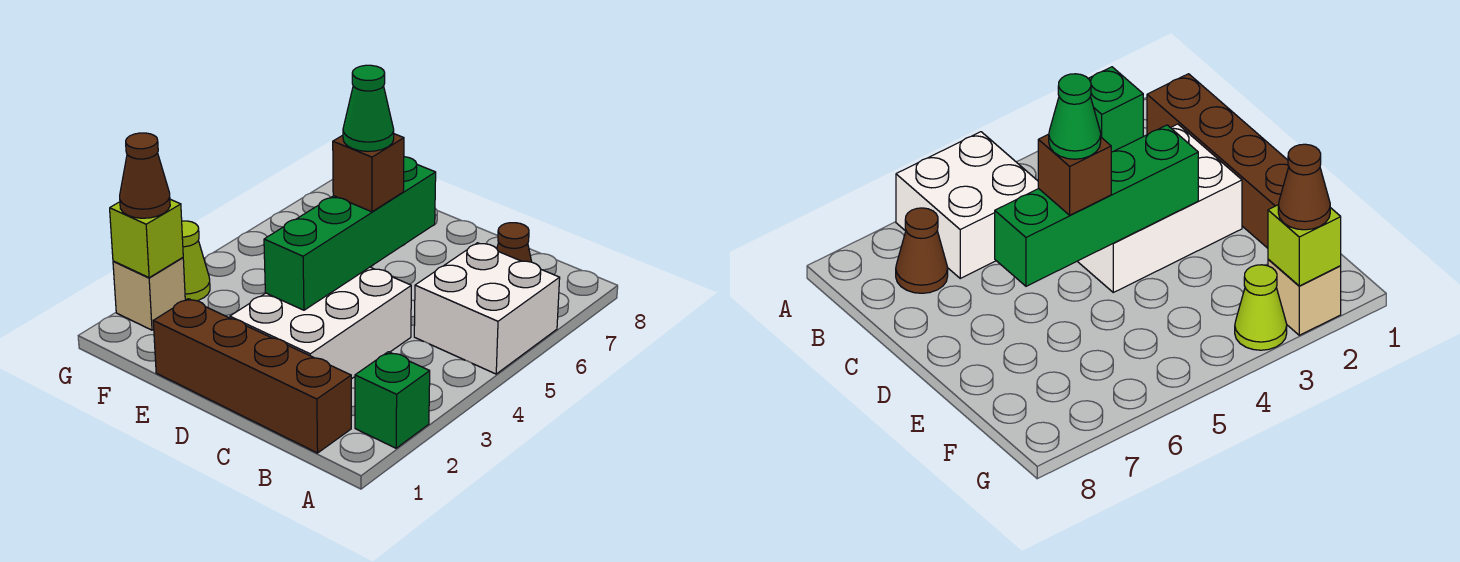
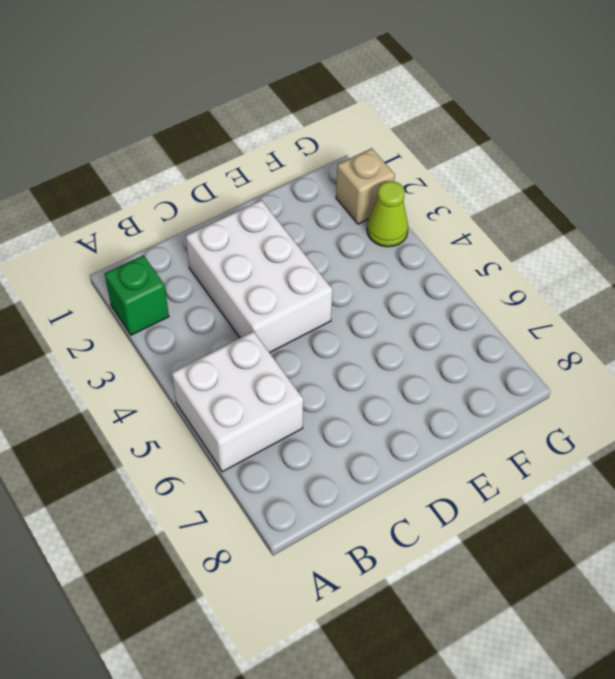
none -> brown 1x4 brick [153,299,351,453]
none -> brown 1x1 cone [497,223,532,262]
none -> green 1x4 brick [264,157,436,310]

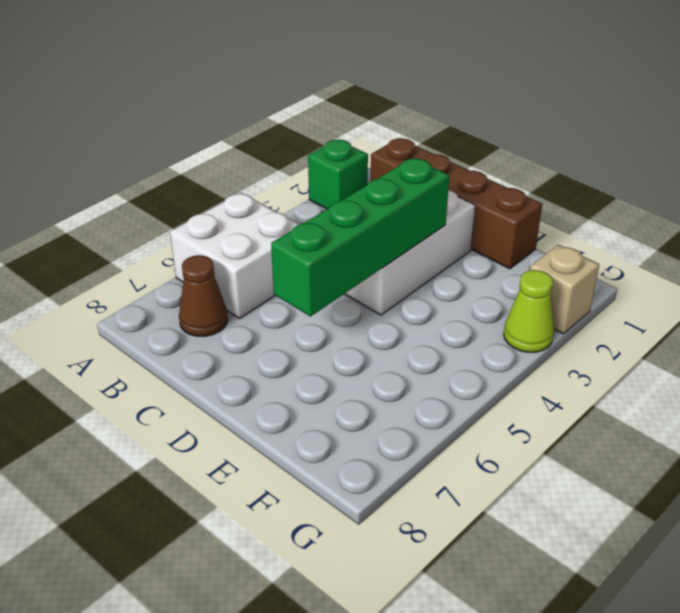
none -> lime 1x1 brick [110,199,183,278]
none -> brown 1x1 brick [333,134,404,212]
none -> brown 1x1 cone [120,133,170,218]

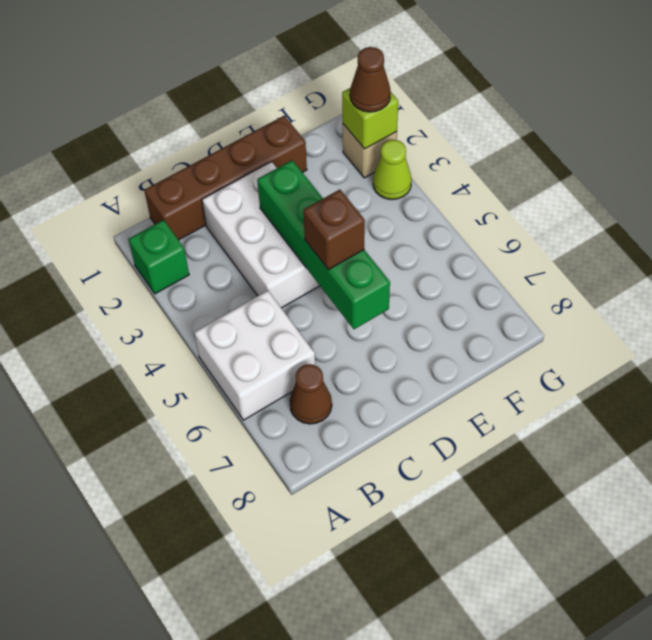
none -> green 1x1 cone [343,65,394,151]

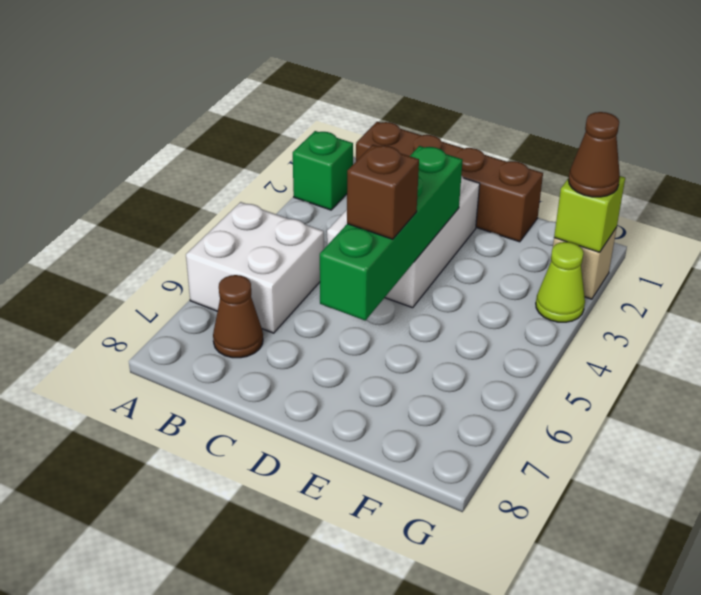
none -> green 1x1 cone [343,65,394,151]

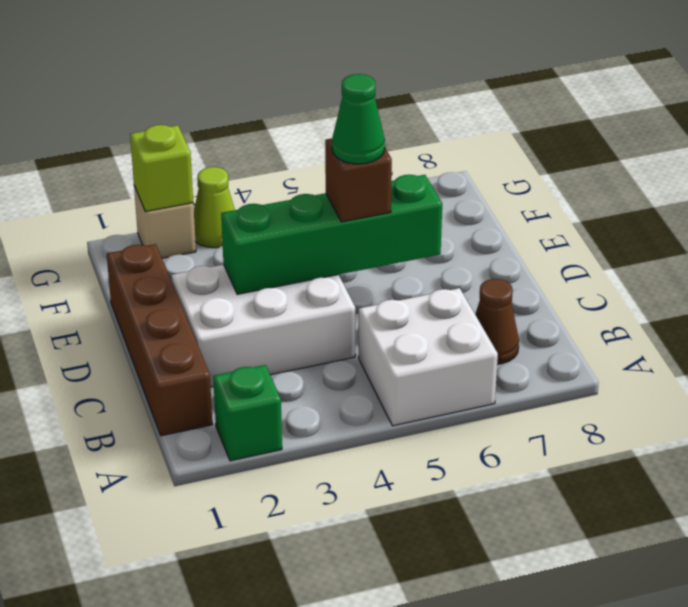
none -> brown 1x1 cone [120,133,170,218]

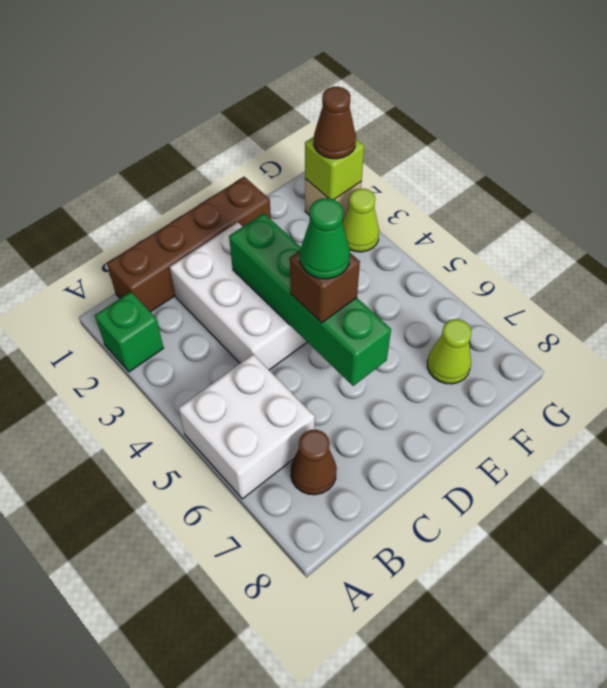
lime 1x1 cone [427,319,471,384] -> none

